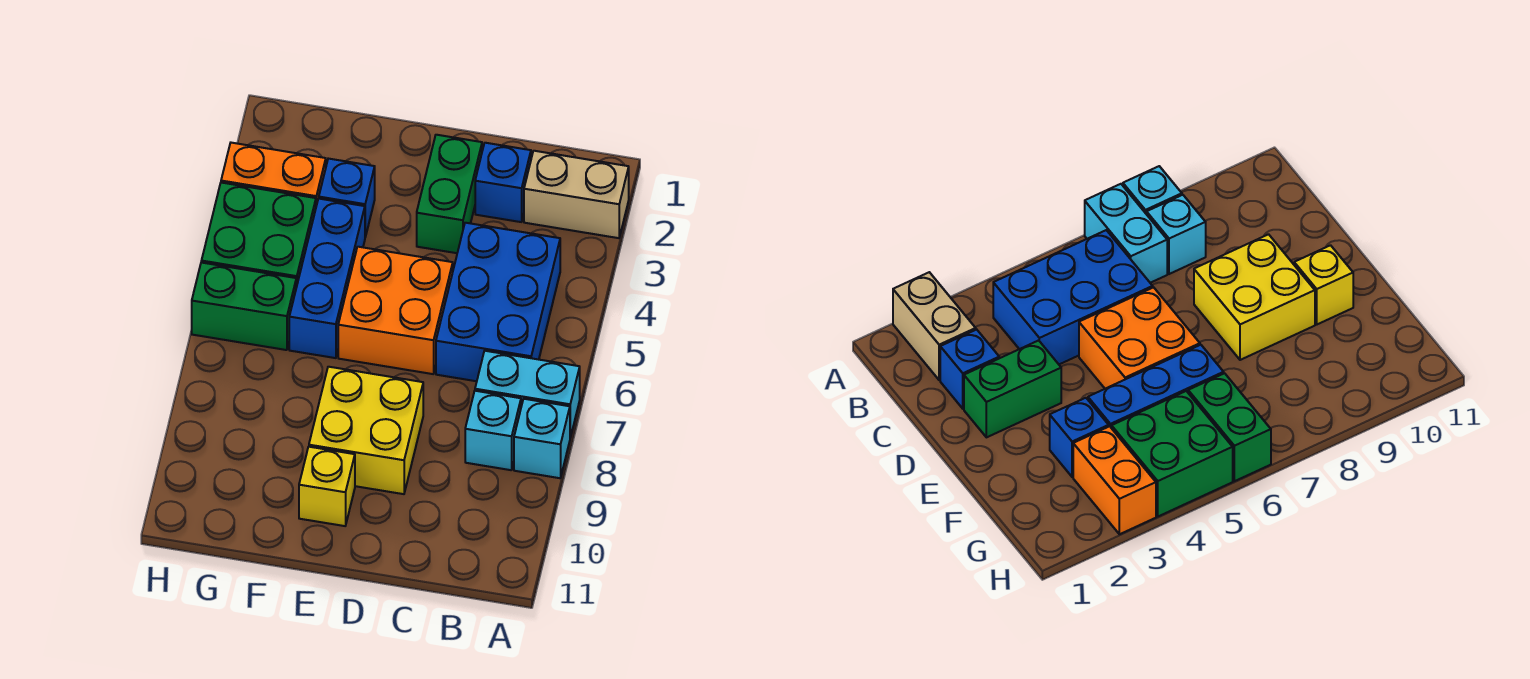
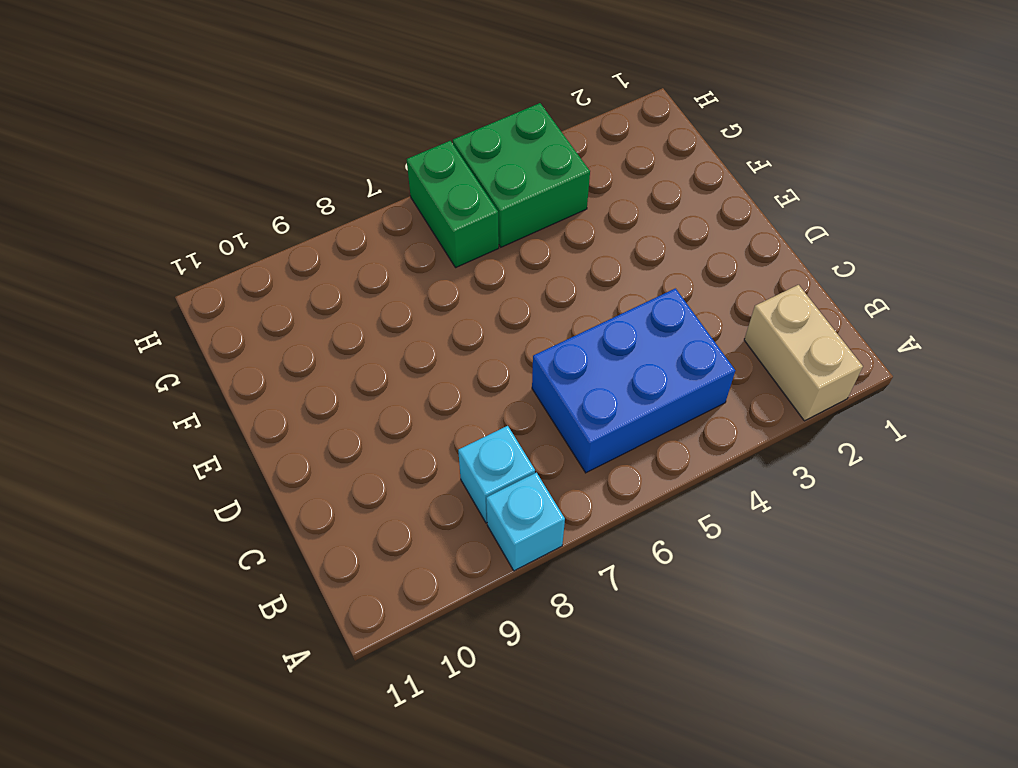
none -> cyan 1x2 brick [475,351,580,437]
none -> blue 1x1 brick [475,143,531,222]
none -> green 1x2 brick [417,135,482,253]

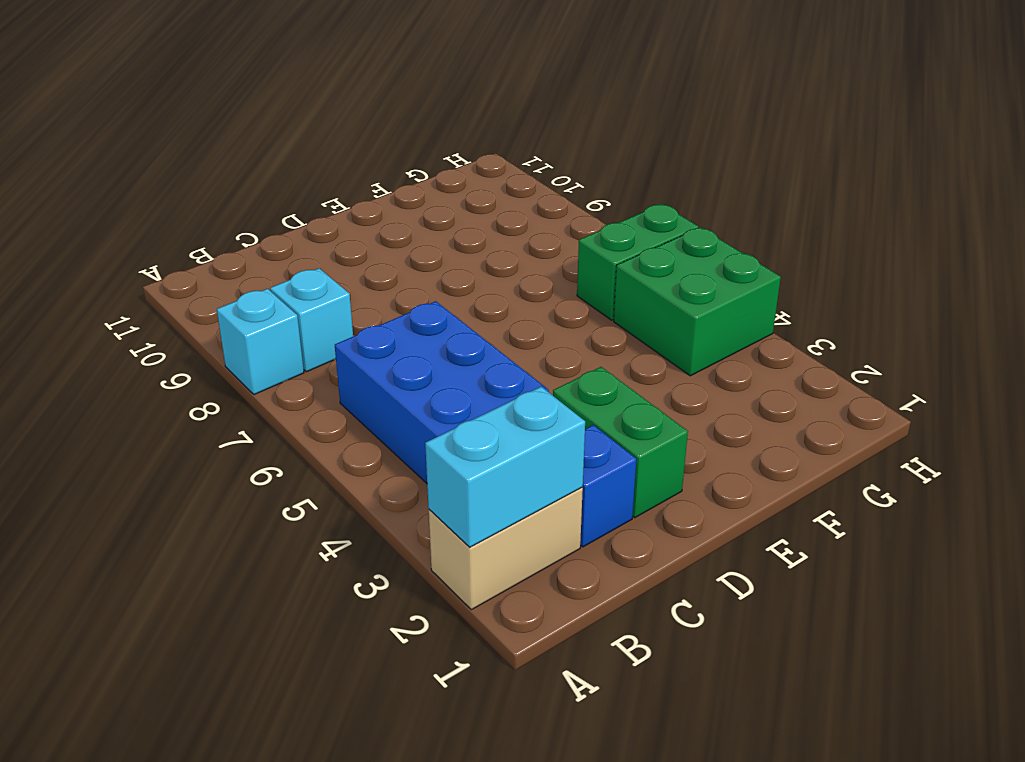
cyan 1x2 brick [425,387,585,547] -> cyan 1x2 brick moved to [475,351,580,437]
none -> orange 2x2 brick [338,247,453,374]
none -> yellow 2x2 brick [309,367,423,494]
none -> yellow 1x1 brick [299,447,355,526]

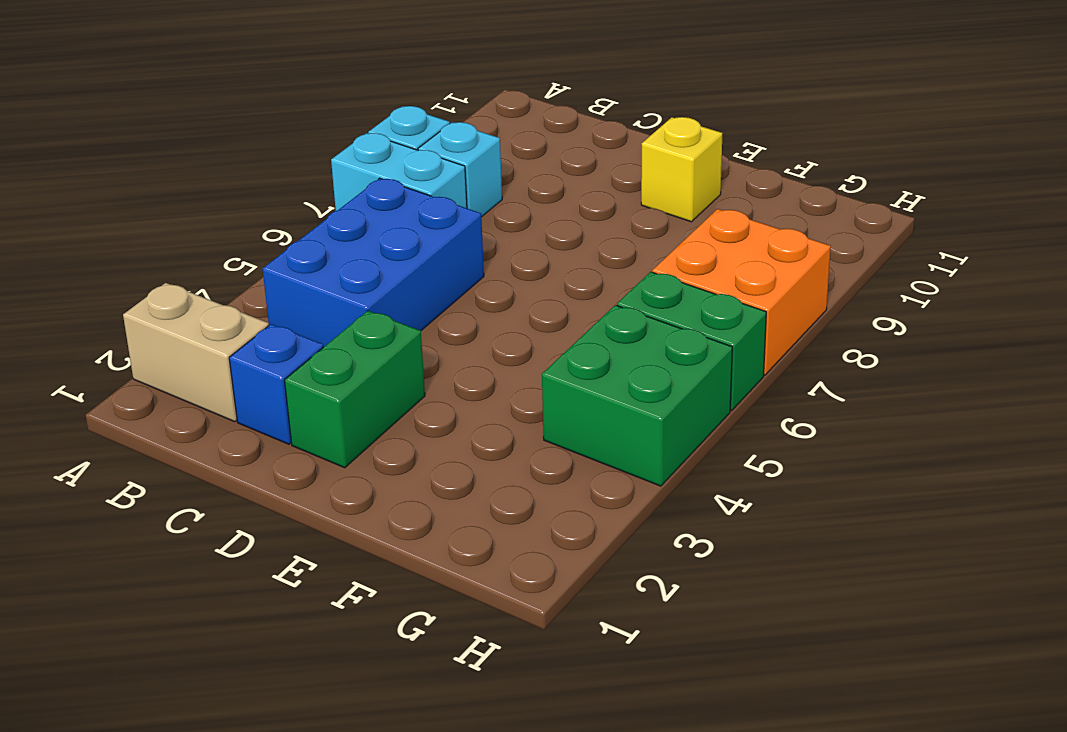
orange 2x2 brick [652,209,831,375] -> orange 2x2 brick moved to [338,247,453,374]
none -> yellow 2x2 brick [309,367,423,494]
none -> blue 1x1 brick [319,159,375,237]
none -> blue 1x3 brick [289,199,365,358]

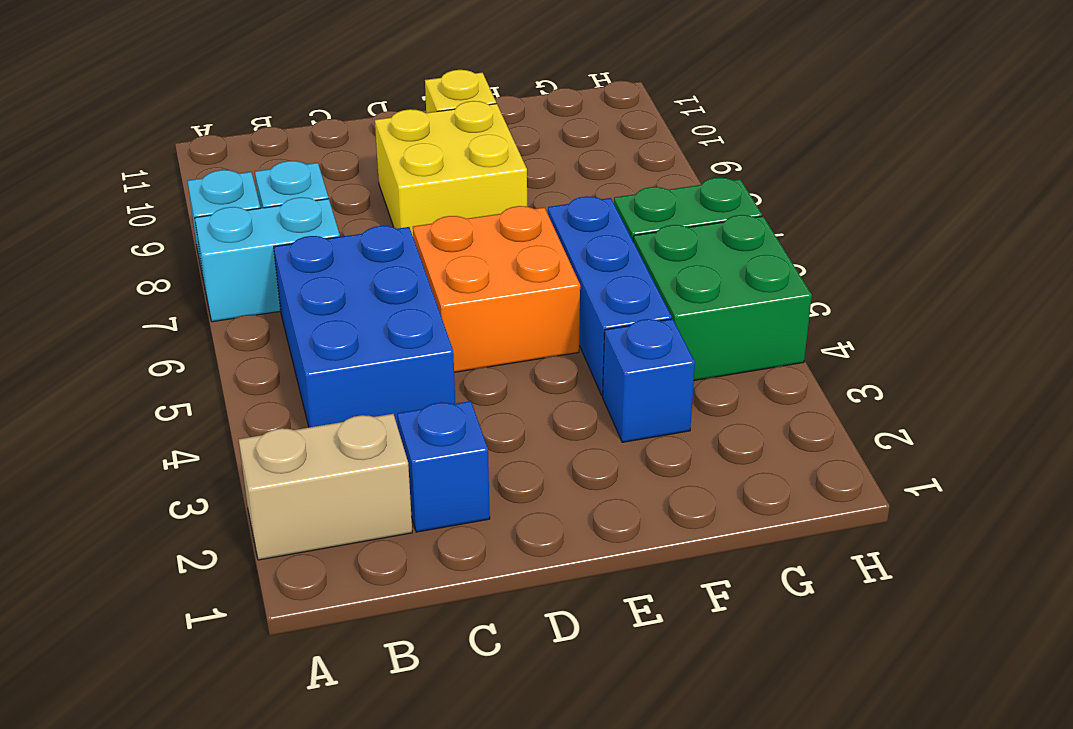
none -> green 1x2 brick [417,135,482,253]
none -> orange 1x2 brick [221,143,326,206]

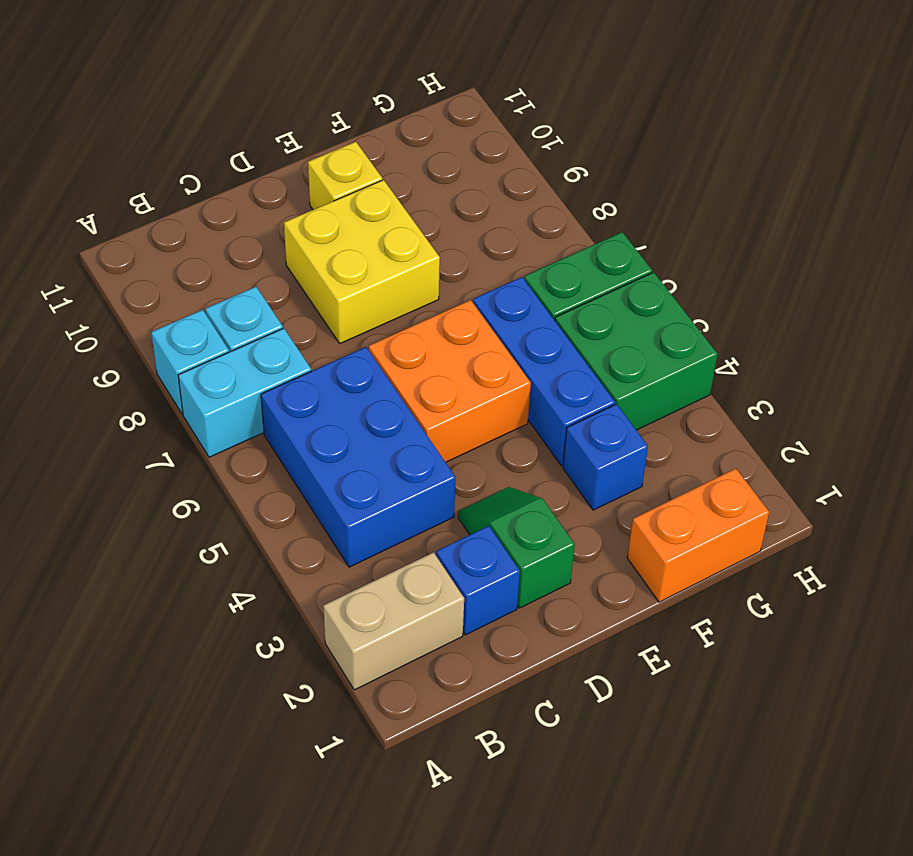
green 1x2 slope [458,487,575,608] -> green 1x2 brick [417,135,482,253]
orange 1x2 brick [627,468,769,602] -> orange 1x2 brick moved to [221,143,326,206]

